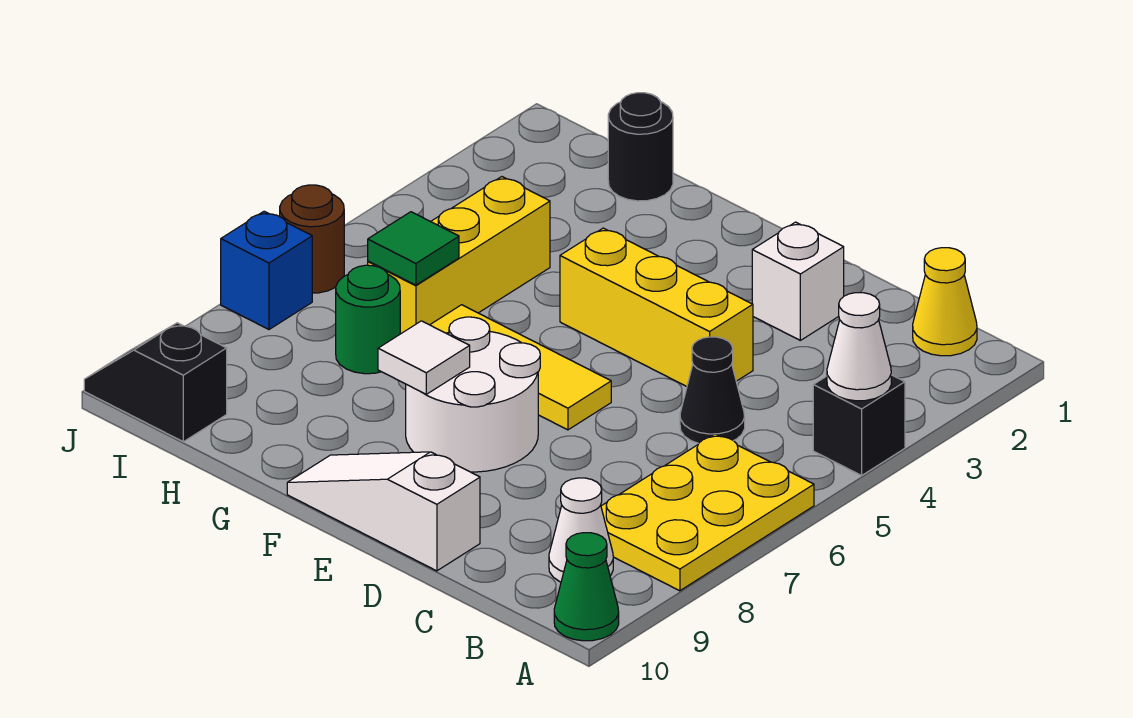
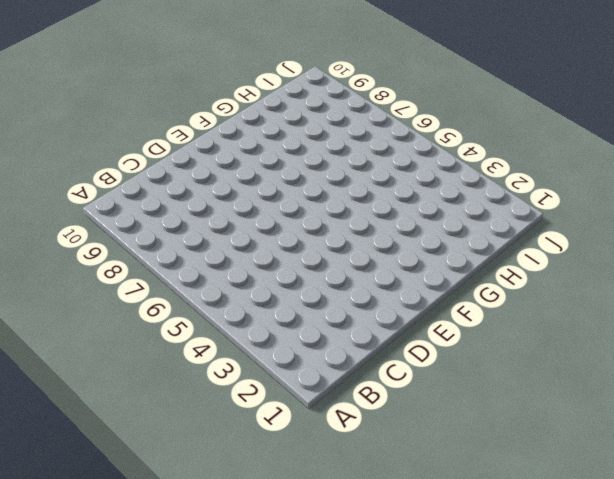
none -> black 1x1 brick [813,375,905,475]
none -> yellow 2x3 plate [601,434,814,591]
none -> green 1x1 cone [554,533,619,641]

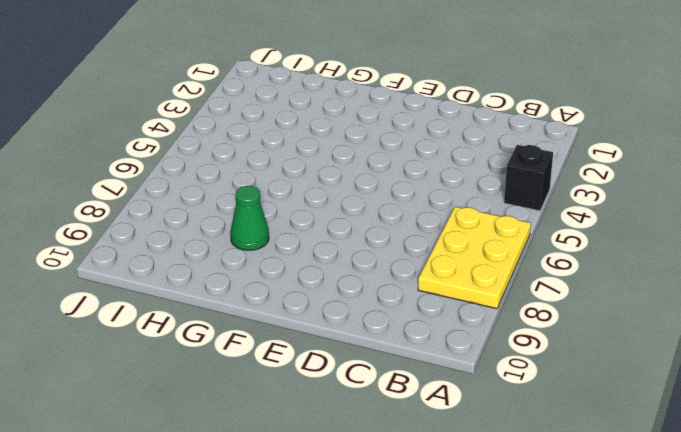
green 1x1 cone [230,186,269,250] -> green 1x1 cone moved to [554,533,619,641]
none -> yellow 1x1 cone [913,248,977,356]
none -> white 1x1 cone [549,478,613,582]
none -> black 1x1 cone [680,337,745,443]

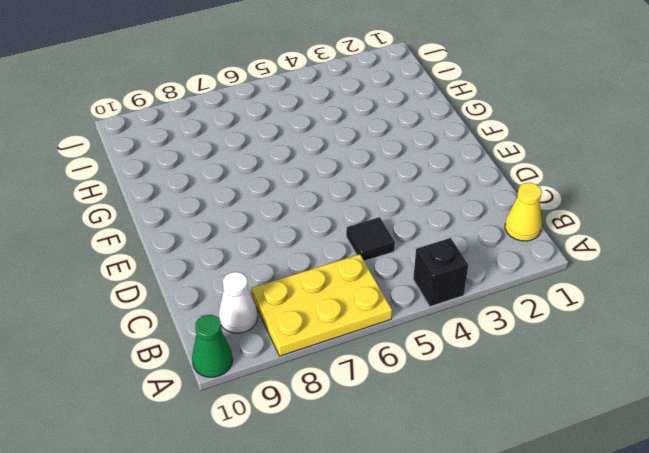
black 1x1 tile [346,217,395,261] -> black 1x1 cone [680,337,745,443]
none -> white 1x1 brick [752,222,844,340]
none -> yellow 1x3 brick [560,228,753,387]
none -> white 1x3 slope [287,452,480,571]

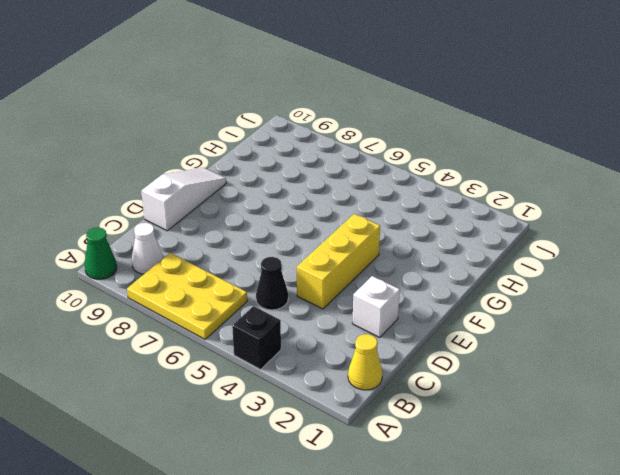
none -> yellow 1x3 tile [430,305,611,430]
none -> white 2x2 round brick [406,317,540,472]
none -> black 1x1 round brick [608,93,673,201]

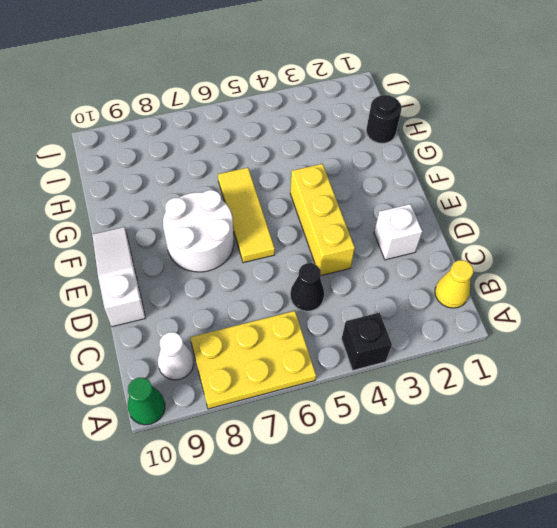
none -> yellow 1x3 brick [368,177,550,334]
none -> green 1x1 round brick [336,265,400,374]
none -> black 1x2 slope [84,323,227,442]

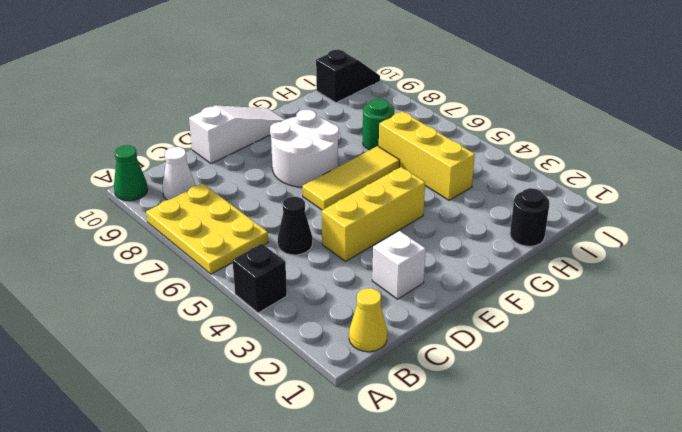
none -> brown 1x1 round brick [280,185,344,293]
none -> blue 1x1 brick [221,211,312,329]
none -> white 1x1 cone [827,293,891,401]

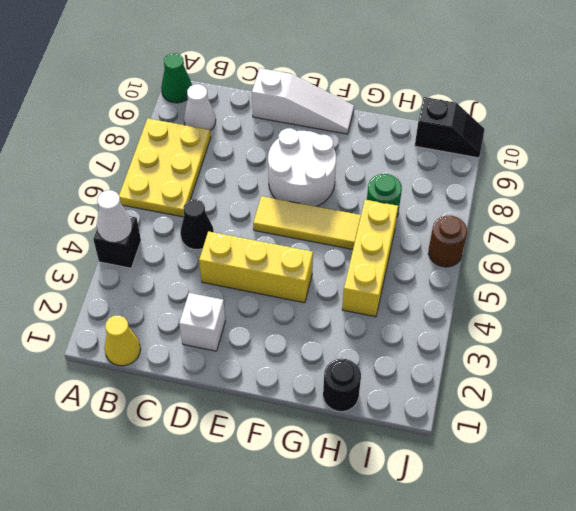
none -> blue 1x1 brick [221,211,312,329]
none -> white 1x1 tile [378,321,470,394]
none -> green 1x1 tile [368,212,459,285]

